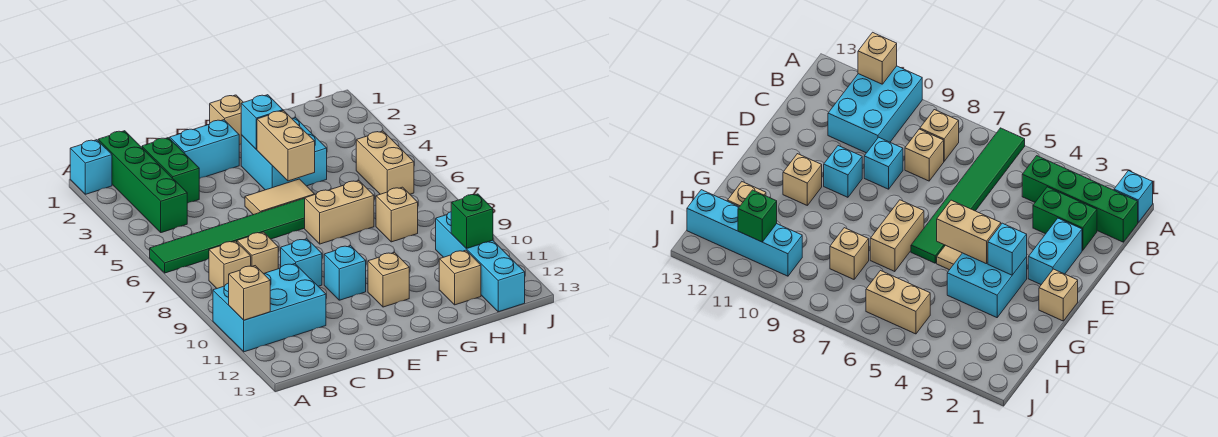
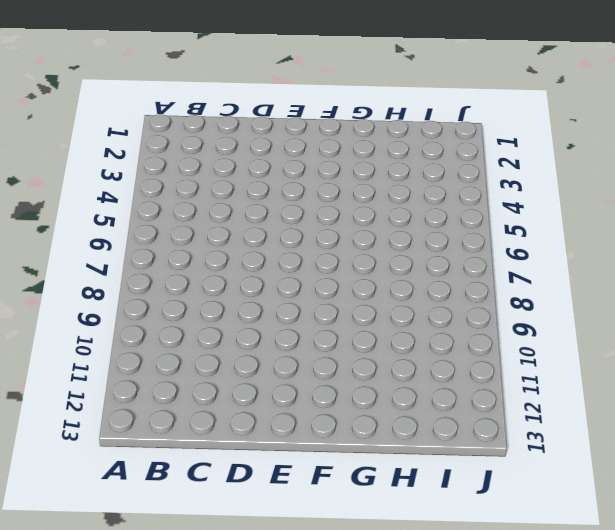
none -> cyan 1x1 brick [70,140,112,194]
none -> green 1x6 tile [150,198,305,273]
none -> cyan 2x3 brick [213,264,326,352]

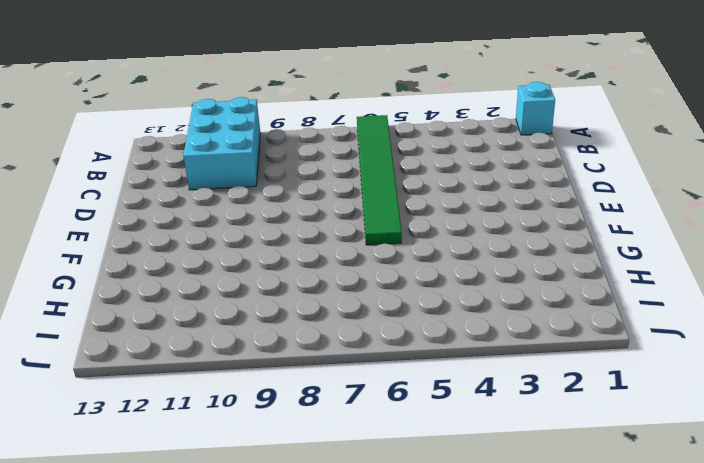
none -> green 1x4 brick [98,131,187,233]
none -> tan 1x1 brick [209,241,251,288]
none -> green 1x2 brick [142,138,199,203]

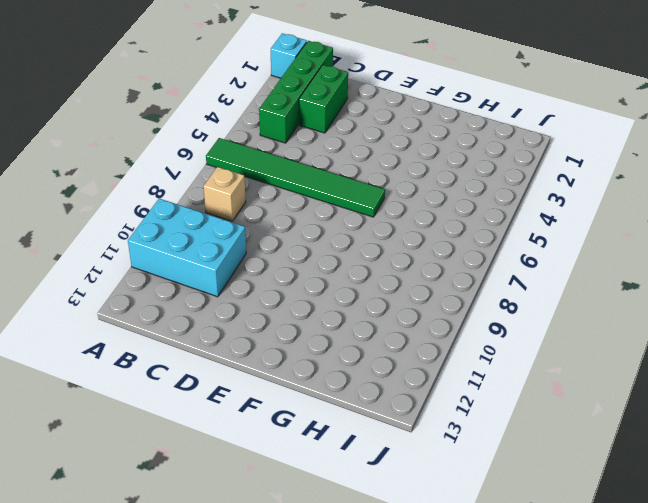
none -> tan 1x1 brick [237,232,278,274]
none -> cyan 1x2 brick [170,120,239,179]
none -> cyan 1x1 brick [281,239,322,286]

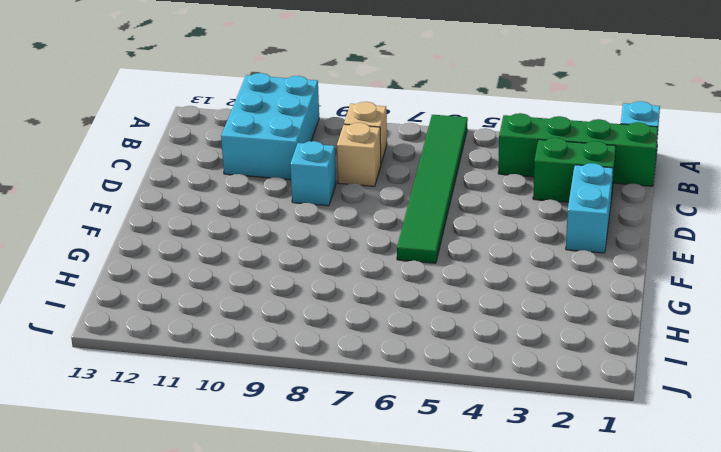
none -> tan 1x2 tile [245,179,315,215]
none -> cyan 1x1 brick [324,246,366,300]
none -> tan 1x1 brick [210,95,243,145]

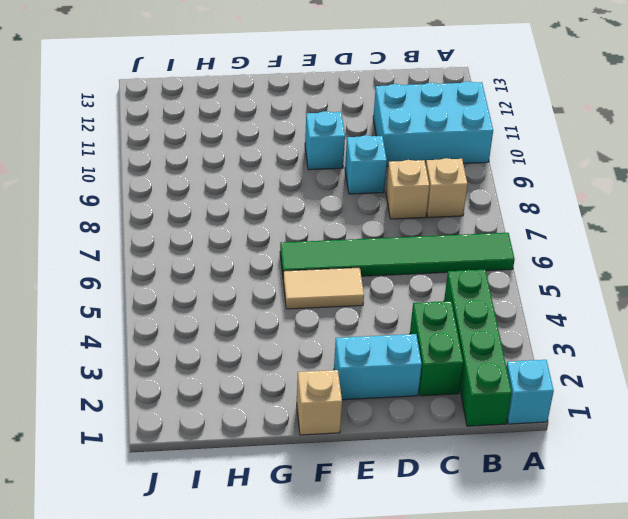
none -> cyan 2x2 brick [241,117,327,190]
none -> tan 1x2 brick [305,181,374,244]
none -> tan 1x1 brick [368,252,409,307]

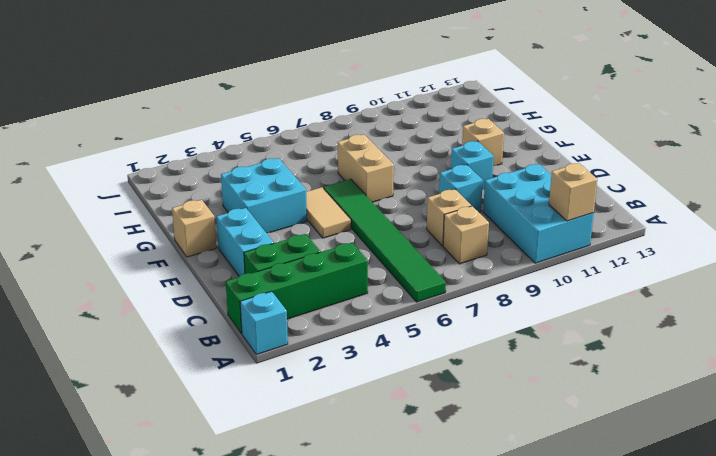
none -> tan 1x1 brick [376,187,418,242]
none -> tan 1x1 brick [439,250,481,305]
none -> tan 1x2 brick [356,131,414,194]

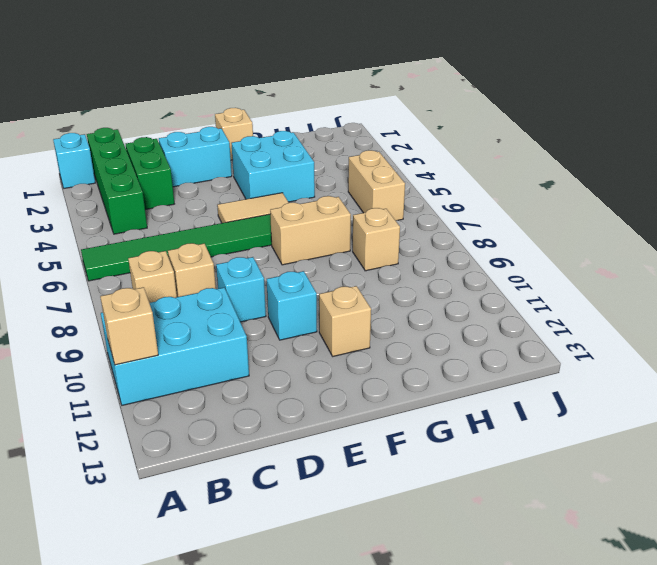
none -> tan 1x1 brick [439,250,481,305]
none -> cyan 1x4 brick [436,212,525,312]
none -> cyan 1x1 brick [241,95,283,149]

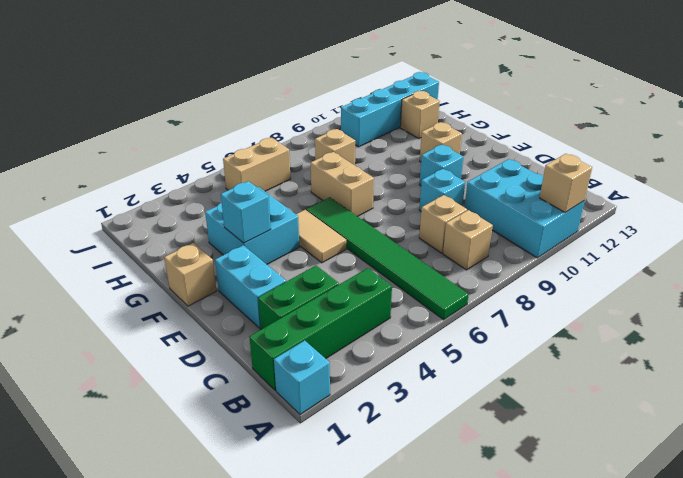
none -> tan 1x2 brick [257,111,315,181]
none -> green 1x1 brick [451,194,493,249]

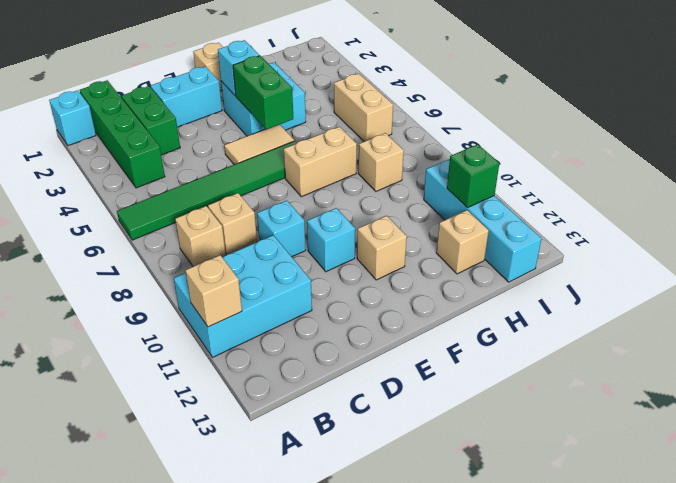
green 1x2 brick [233,56,293,129] -> tan 1x2 brick [257,111,315,181]

